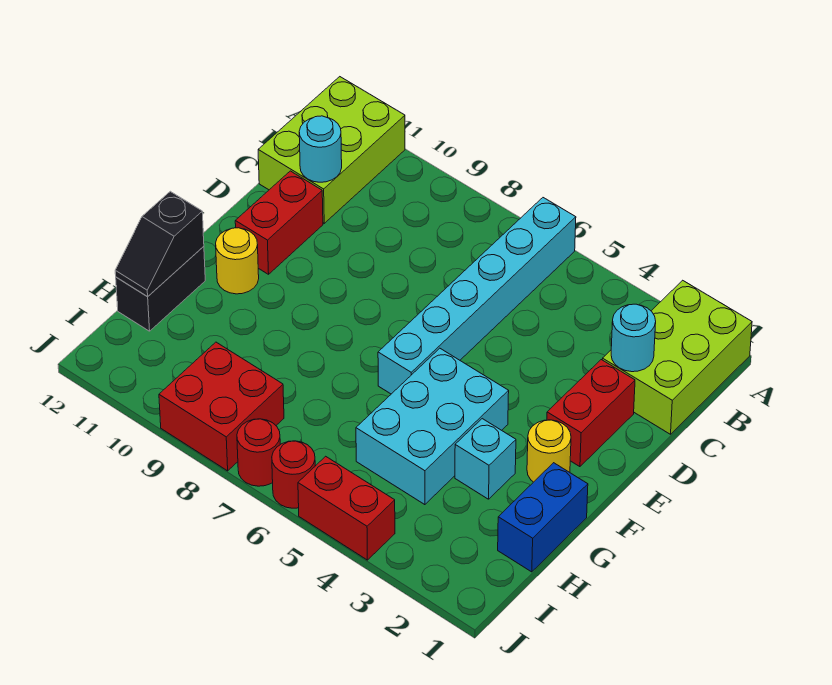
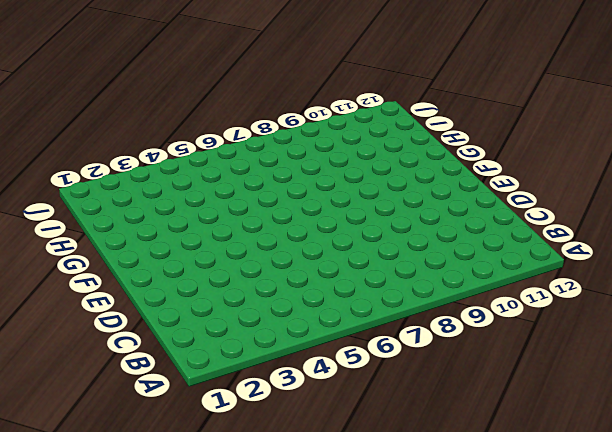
none -> lime 2x3 brick [602,280,752,434]
none -> cyan 1x6 brick [378,198,576,394]
none -> lime 2x3 brick [258,77,405,223]

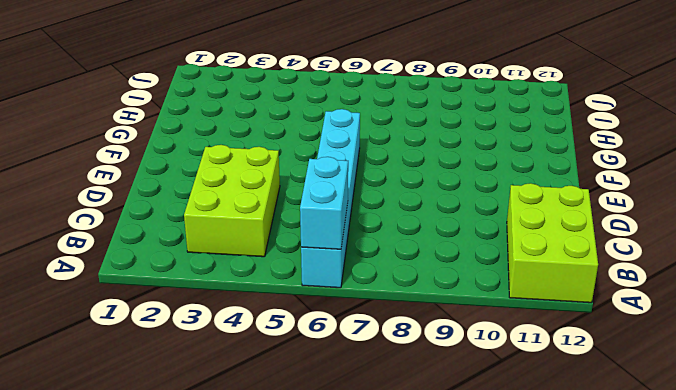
cyan 1x2 brick [300,157,348,249] -> none
lime 2x3 brick [184,145,280,257] -> lime 2x3 brick moved to [602,280,752,434]
none -> red 1x2 brick [547,360,635,467]
none -> red 1x2 brick [235,171,323,274]
none -> yellow 1x1 round brick [527,420,571,482]

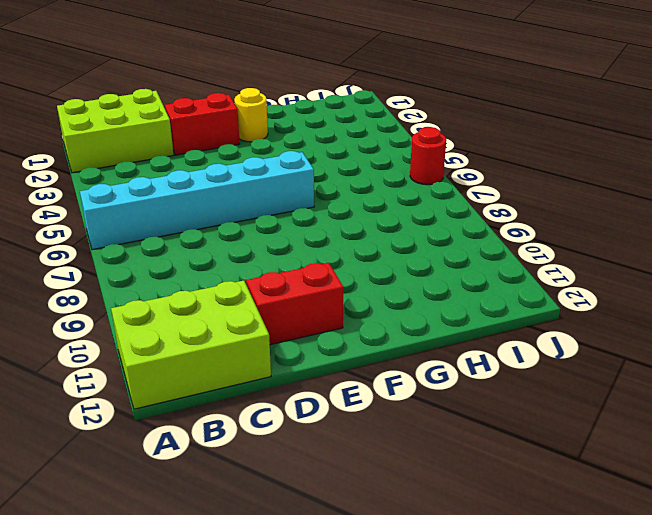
none -> cyan 2x3 brick [356,348,509,505]
none -> yellow 1x1 round brick [216,228,259,294]
none -> blue 1x2 brick [498,463,588,572]

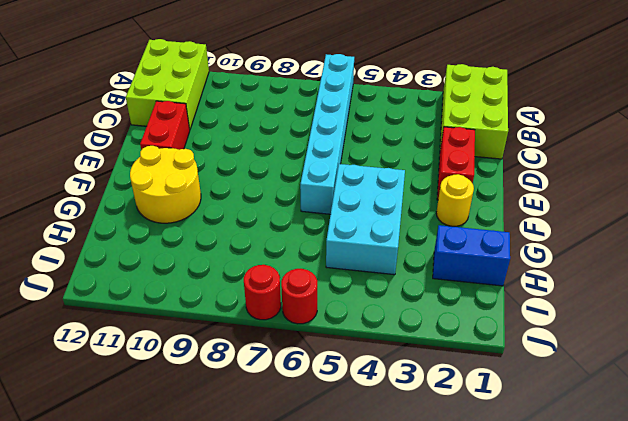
yellow 2x2 round brick [130,146,201,223] -> yellow 1x1 round brick [216,228,259,294]
blue 1x2 brick [433,225,510,286] -> blue 1x2 brick turned to [498,463,588,572]
none -> cyan 1x1 brick [455,419,516,499]
none -> black 1x2 brick [116,246,205,331]
none -> red 2x2 brick [159,342,284,471]

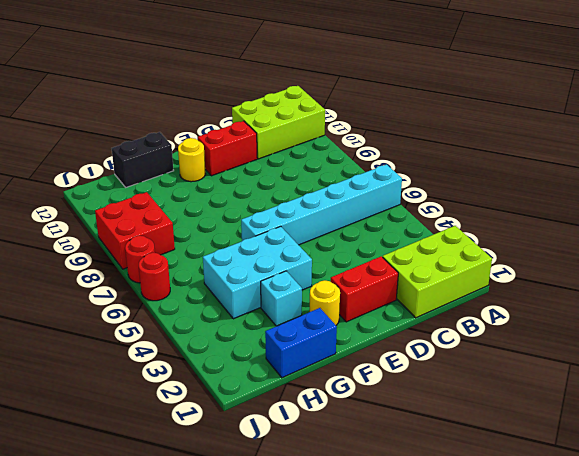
none -> red 1x2 brick [298,456,395,560]
none -> cyan 1x1 round brick [611,304,656,372]
none -> cyan 1x1 round brick [299,116,342,182]

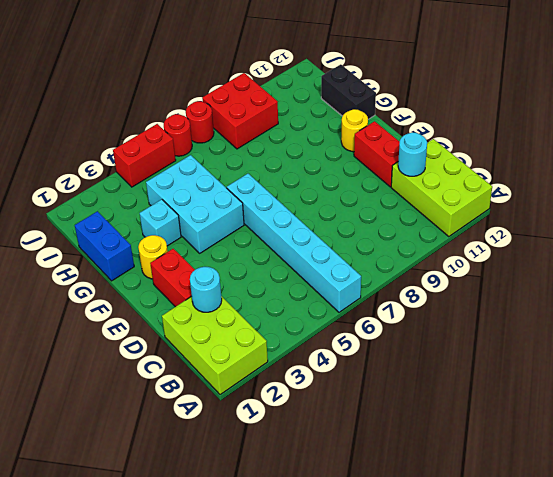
none -> black 1x2 slope [115,191,204,297]

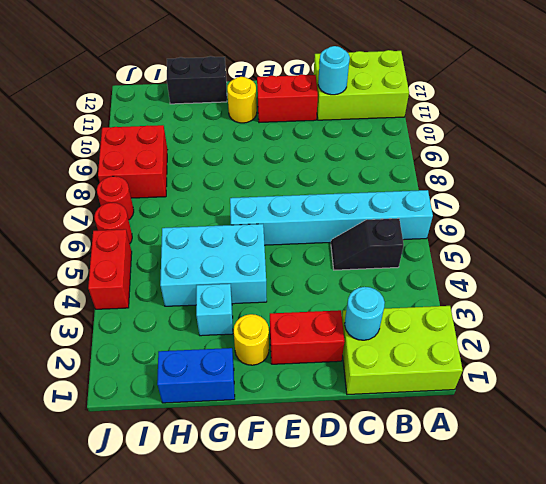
black 1x2 slope [331,218,404,270] -> black 1x2 slope moved to [115,191,204,297]

